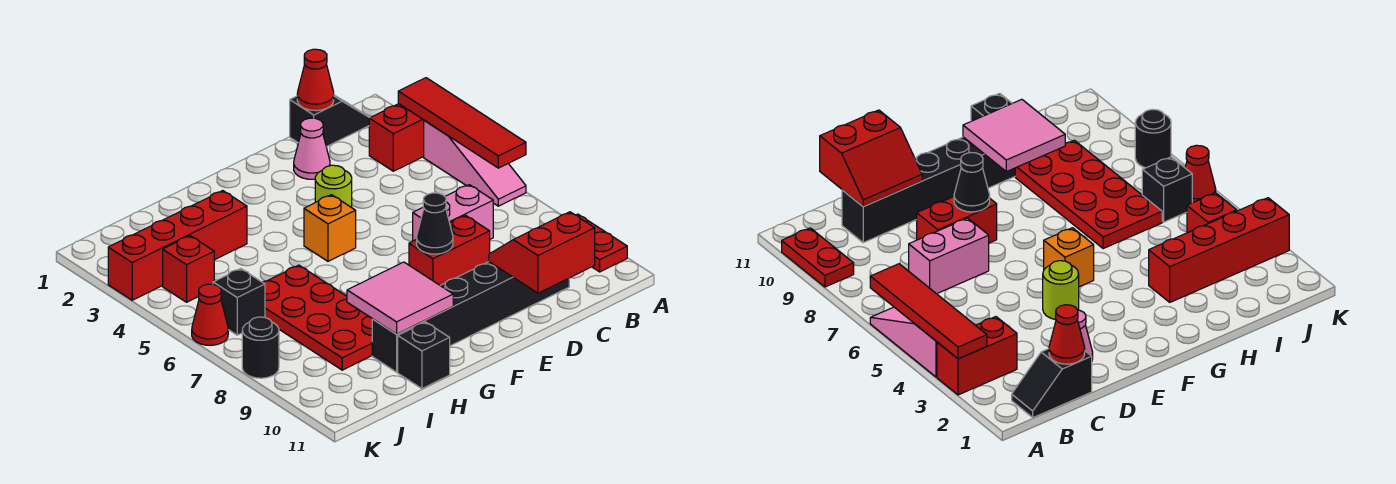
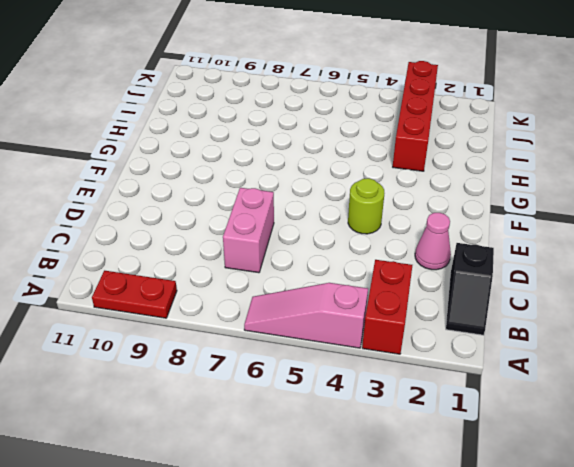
none -> black 1x6 brick [372,262,569,372]
none -> red 1x2 brick [409,215,490,286]
none -> orange 1x1 brick [304,195,356,261]

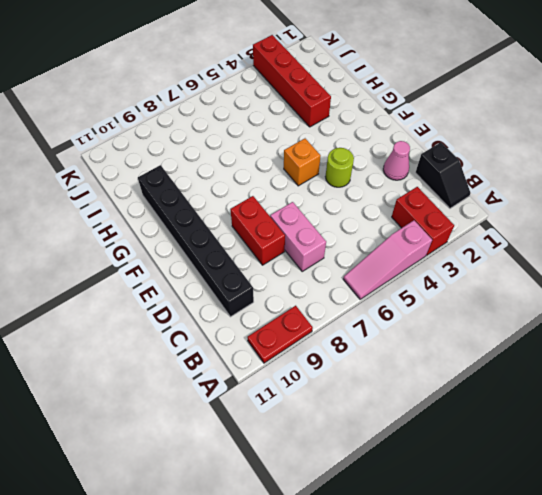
none -> red 2x4 plate [263,265,372,370]
none -> black 1x1 brick [398,322,450,389]
none -> red 1x1 brick [163,236,214,302]

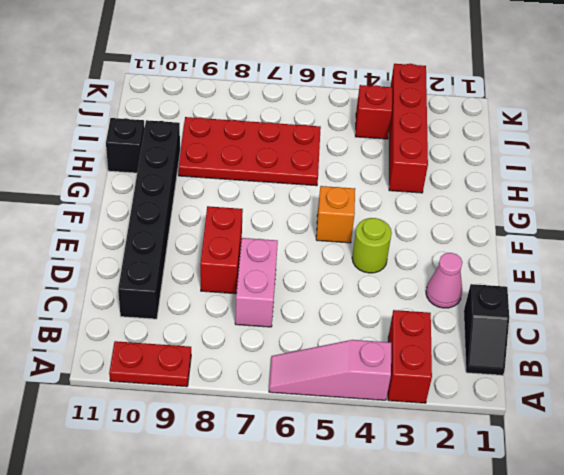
none -> black 1x1 brick [213,269,265,335]
none -> red 1x1 cone [192,284,228,345]
none -> black 1x1 round brick [242,317,279,378]

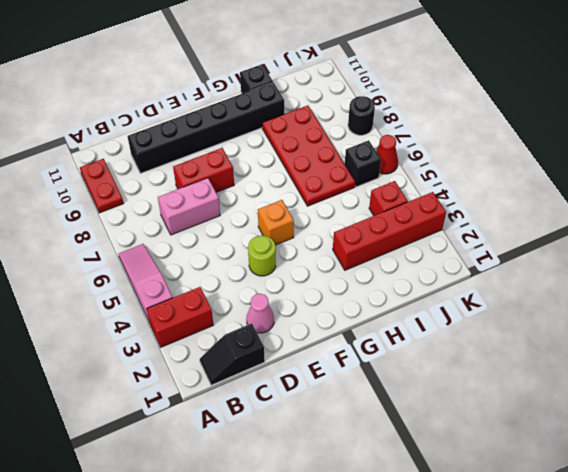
none -> red 1x4 tile [398,78,526,168]
none -> red 1x1 cone [297,49,334,111]
none -> red 2x2 slope [489,212,595,293]

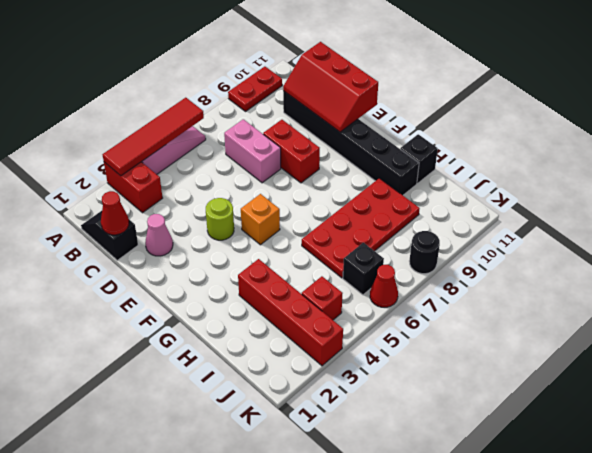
red 2x3 slope [283,42,378,132] -> red 2x2 slope [489,212,595,293]
none -> black 1x1 cone [417,193,453,254]
none -> pink 2x2 tile [347,262,453,334]

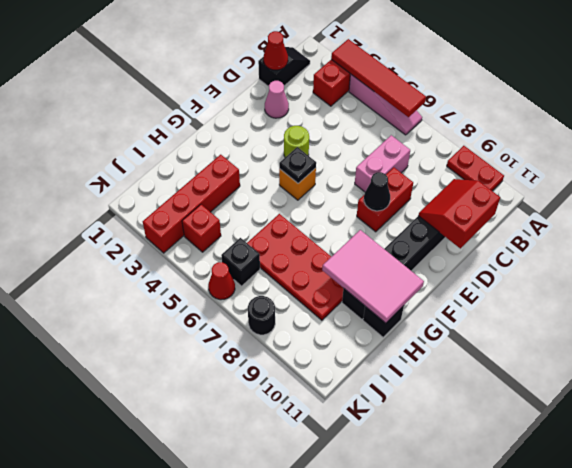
black 1x1 plate [279,147,316,183] -> none
pink 2x3 tile [322,230,424,323] -> pink 2x2 tile [347,262,453,334]

